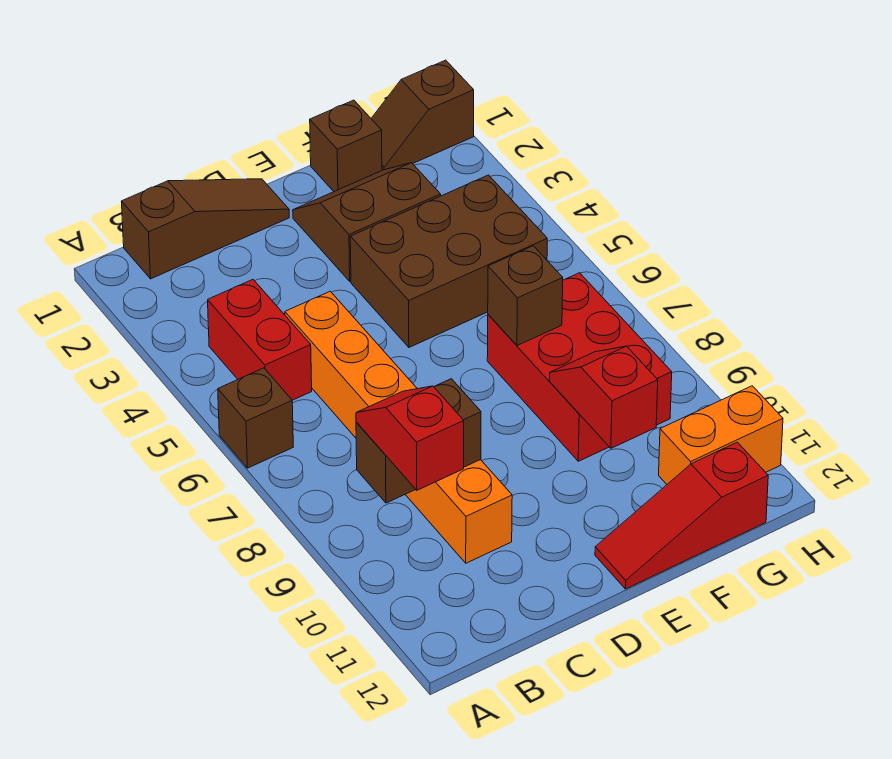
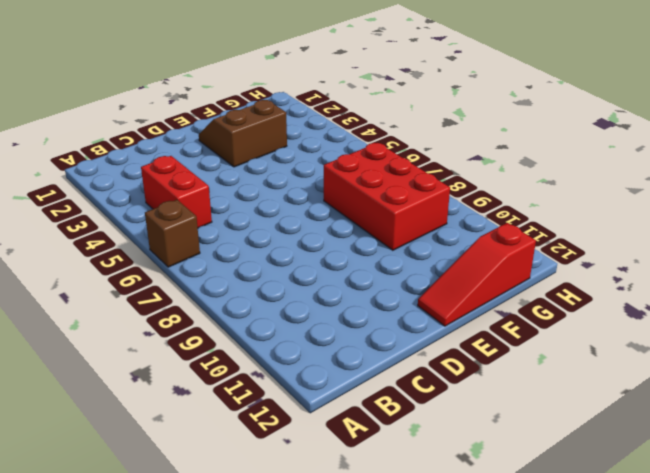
none -> brown 1x3 slope [121,179,289,279]
none -> orange 1x6 brick [285,291,512,563]
none -> brown 2x3 brick [350,175,547,347]

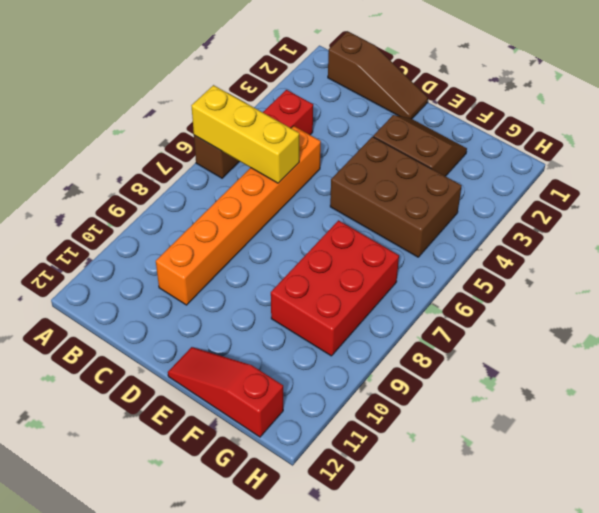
yellow 1x3 brick [191,85,299,183] -> none
none -> brown 1x1 brick [310,100,382,191]
none -> brown 1x2 slope [371,60,474,170]
none -> orange 1x2 brick [659,386,783,484]

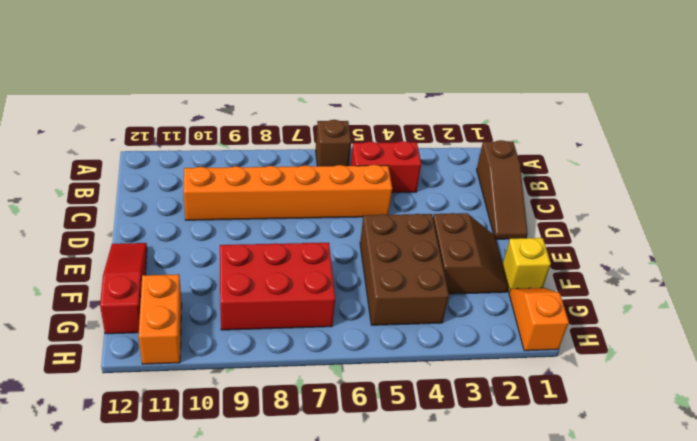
yellow 1x1 brick [502,238,551,292] -> brown 1x1 brick [310,100,382,191]
orange 1x2 slope [509,288,569,351] -> brown 1x2 slope [371,60,474,170]
none -> brown 1x2 brick [356,379,481,503]
none -> brown 1x1 brick [488,246,563,346]
none -> red 1x2 slope [549,346,658,448]

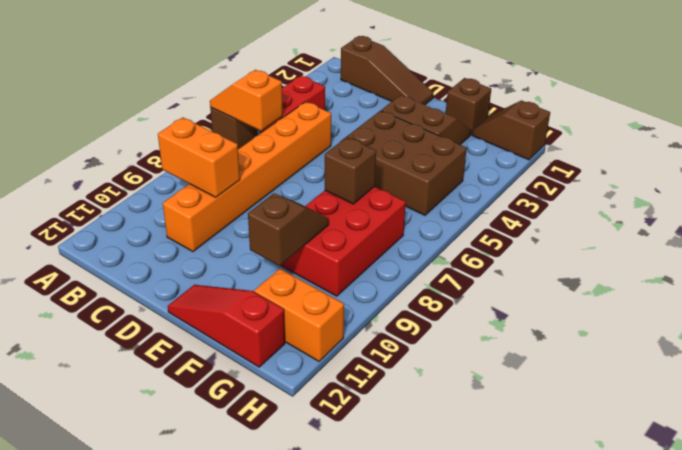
orange 1x2 slope [210,70,283,131] -> none
orange 1x2 brick [158,117,240,197] -> brown 1x2 brick [356,379,481,503]
brown 1x2 slope [248,193,329,266] -> red 1x2 slope [549,346,658,448]
none -> red 1x2 slope [356,386,464,490]

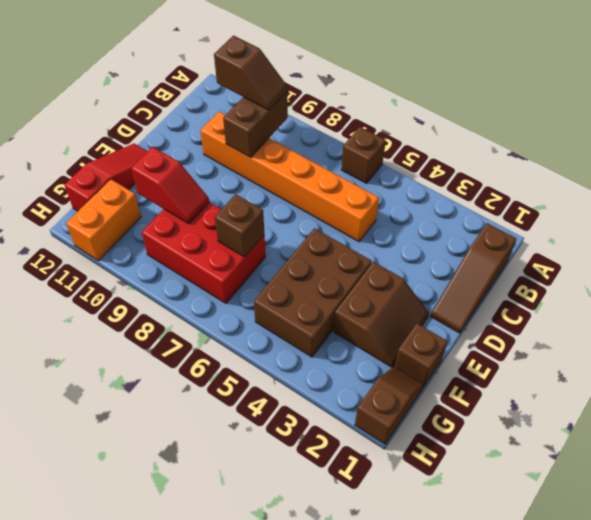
brown 1x2 slope [214,36,287,110] -> red 1x2 slope [356,386,464,490]
none -> red 1x2 brick [208,280,312,400]

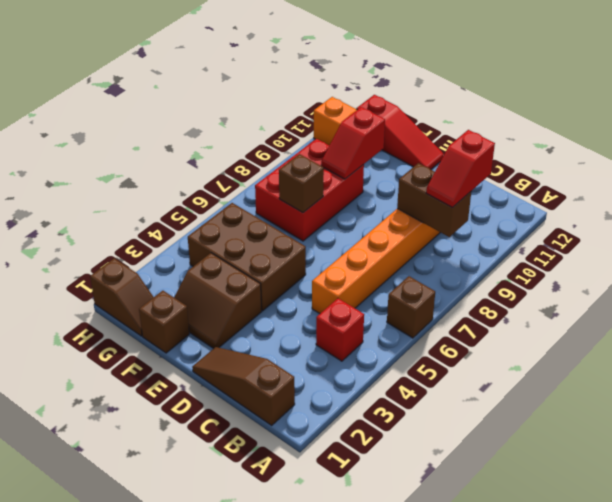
red 1x1 brick [316,298,364,361] -> red 1x2 brick [208,280,312,400]

